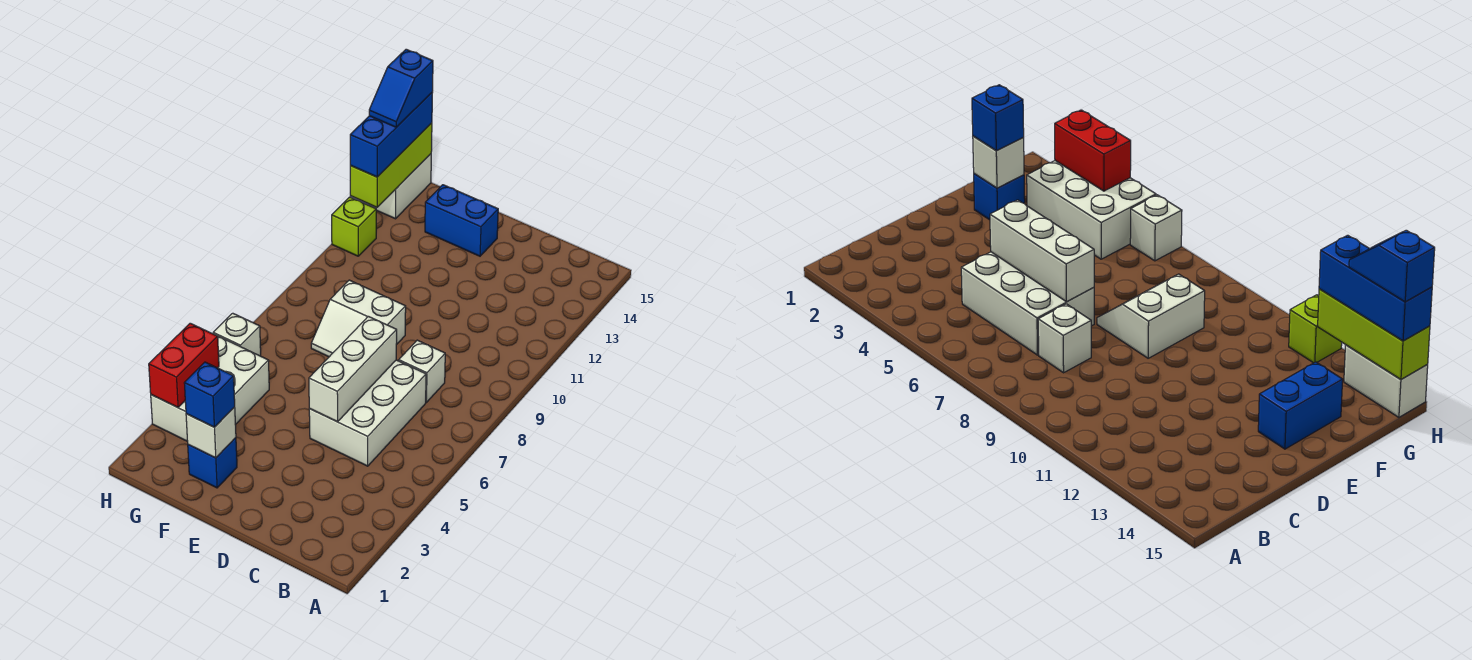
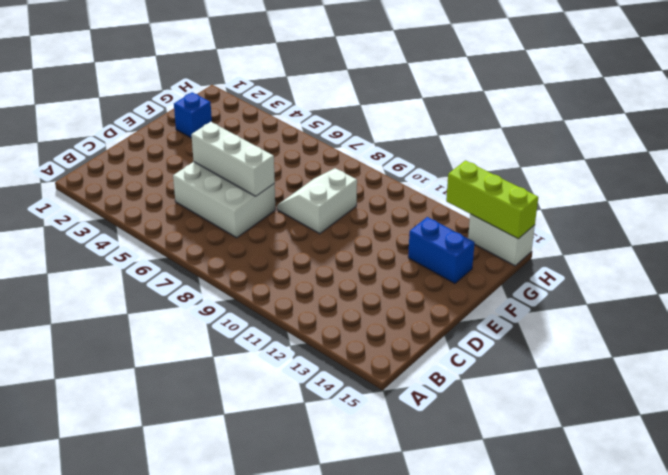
blue 1x2 brick [408,217,475,283] -> blue 1x2 brick turned to [425,185,498,256]
none -> white 1x1 brick [399,340,445,402]
none -> white 2x3 brick [151,336,269,441]
none -> white 1x1 brick [213,313,261,356]

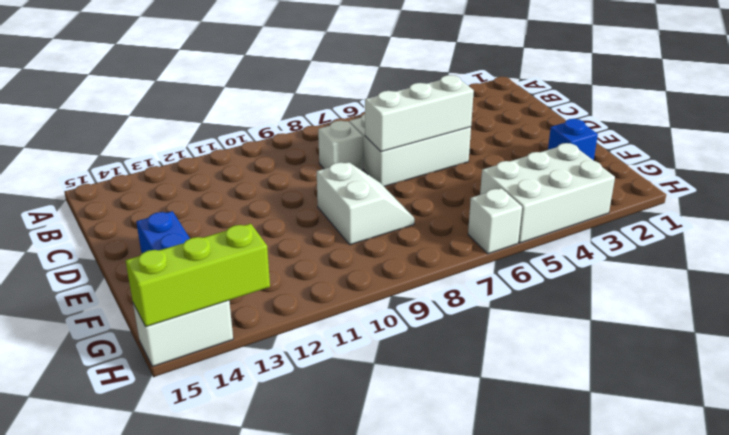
none -> lime 1x1 brick [332,197,376,256]
none -> white 1x1 brick [186,407,236,458]
none -> red 1x2 brick [149,323,219,407]

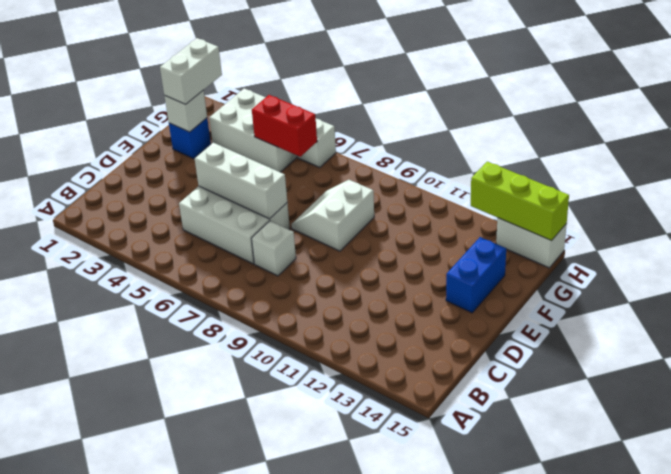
white 1x2 brick [160,38,222,104] -> blue 1x1 brick [184,362,235,427]
red 1x2 brick [252,95,317,157] -> red 1x2 brick moved to [149,323,219,407]
none -> lime 1x1 brick [332,197,376,256]
none -> blue 1x3 brick [350,92,433,177]
none -> blue 1x2 slope [369,49,433,127]

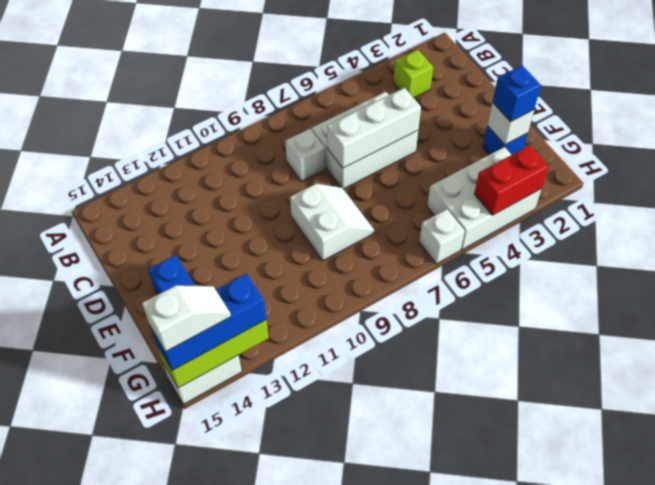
lime 1x1 brick [393,50,433,98] -> lime 1x1 brick moved to [332,197,376,256]
white 1x2 slope [142,285,231,352] -> blue 1x2 slope [369,49,433,127]

